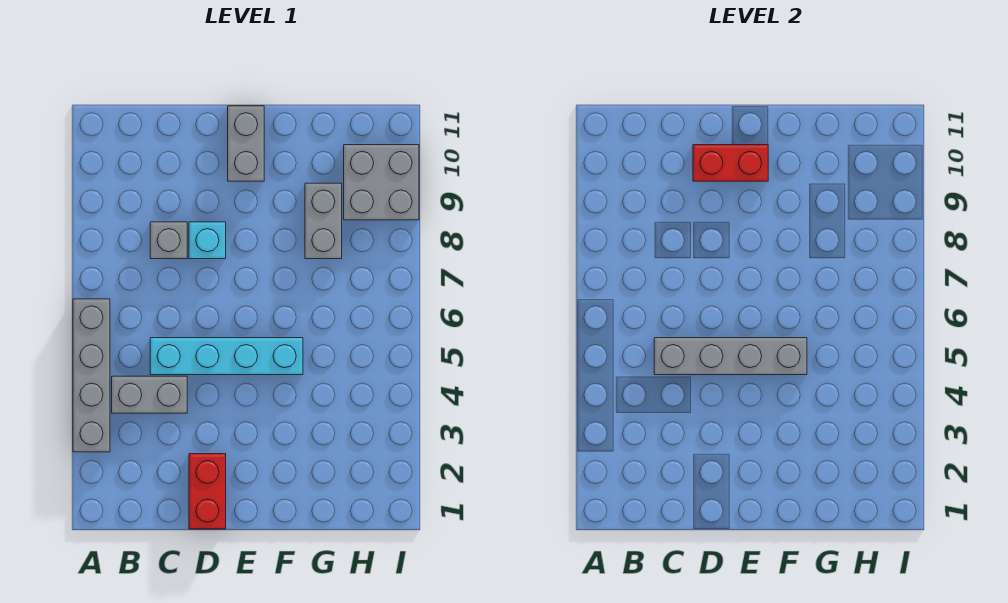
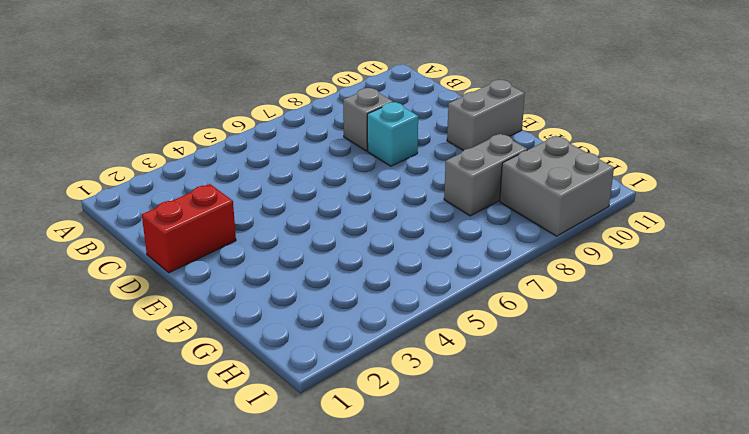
none -> grey 1x4 brick [73,299,110,452]
none -> grey 1x2 brick [112,376,187,413]

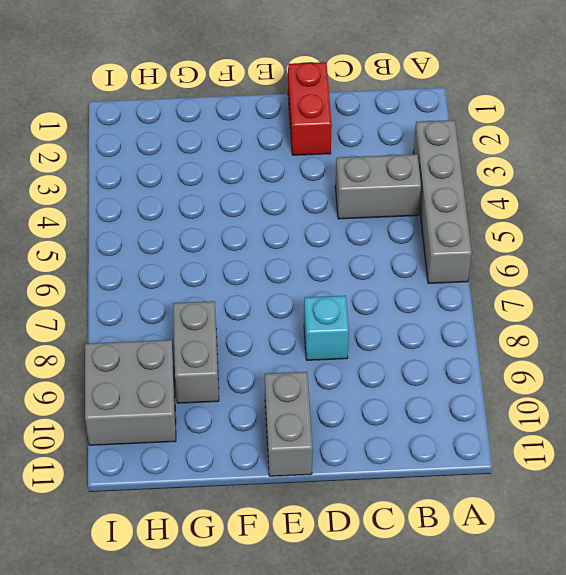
none -> cyan 1x4 brick [150,338,303,375]
none -> grey 1x1 brick [150,222,187,259]

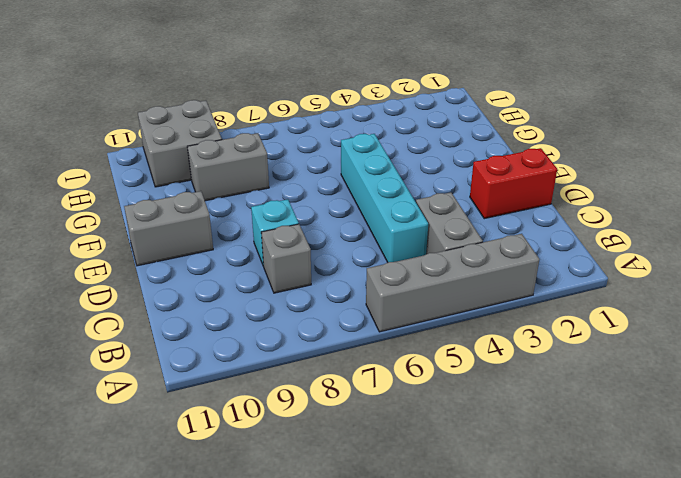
none -> grey 1x4 brick [654,338,807,375]
none -> red 1x2 brick [693,145,768,181]

